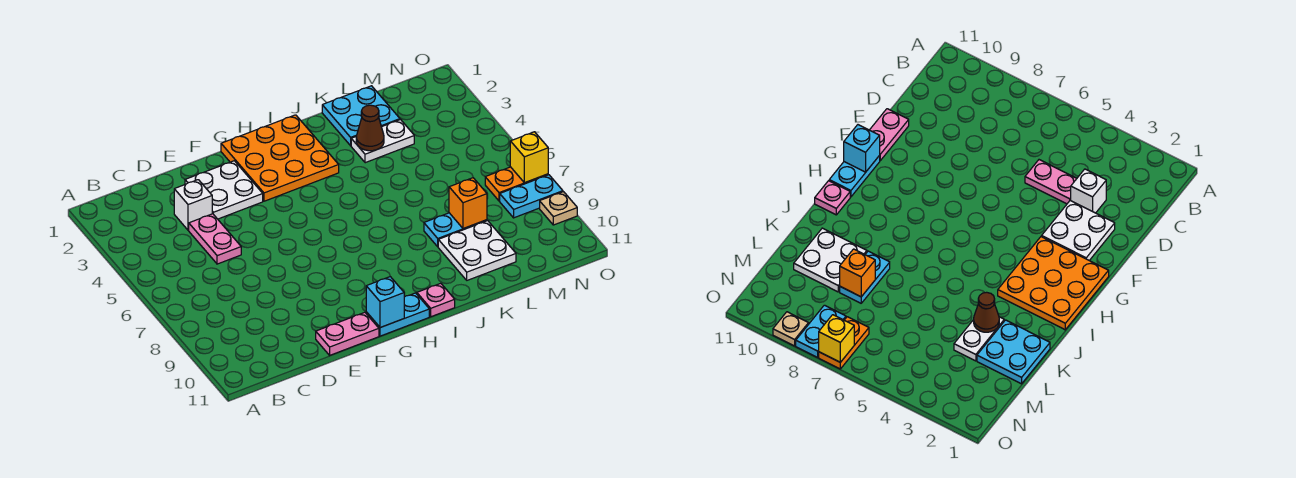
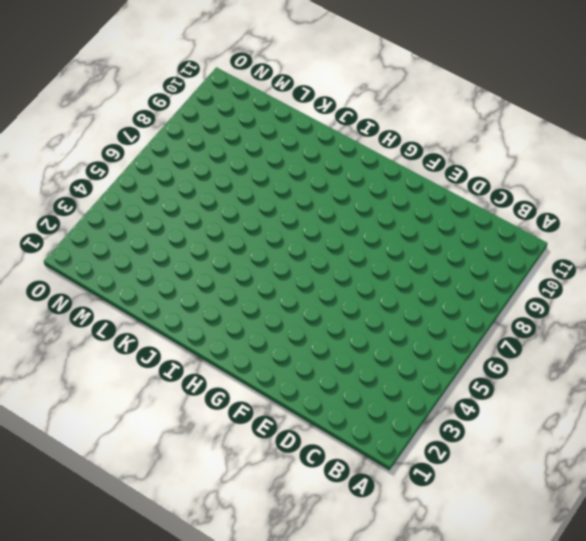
none -> white 1x1 brick [174,180,212,230]
none -> pink 1x2 plate [189,214,241,264]
none -> white 2x2 plate [185,161,263,219]

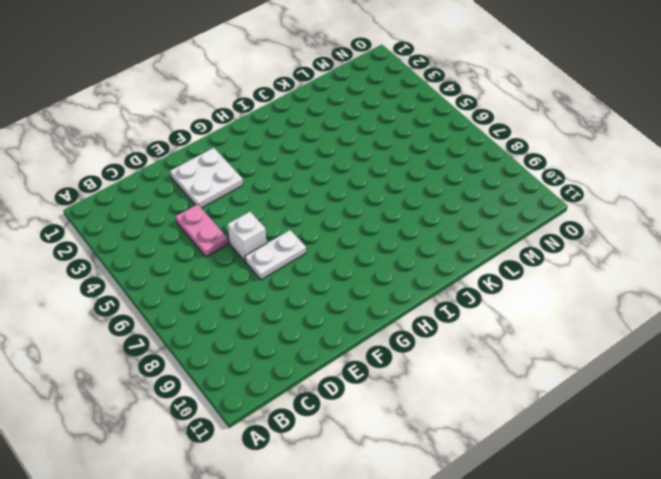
white 1x1 brick [228,212,266,261] -> white 1x1 brick moved to [174,180,212,230]
white 1x2 plate [245,230,306,280] -> white 1x2 plate moved to [351,120,414,163]
none -> pink 1x2 plate [316,312,379,355]
none -> orange 3x3 plate [221,115,339,201]
none -> cyan 1x2 plate [366,293,429,336]

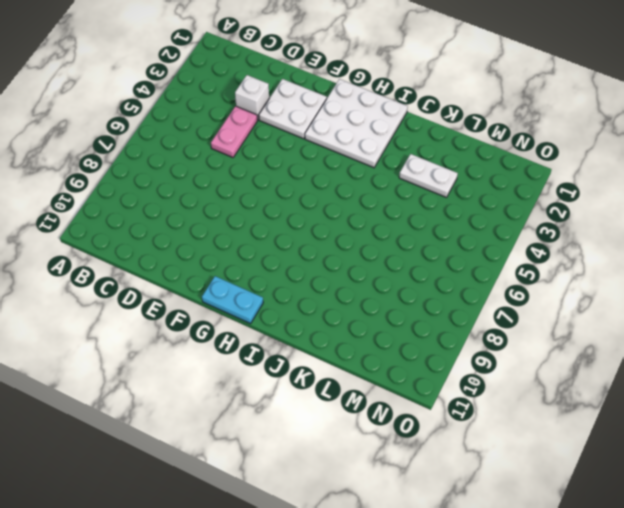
white 3x3 plate [305,79,408,168] -> orange 3x3 plate [221,115,339,201]
none -> pink 1x2 plate [316,312,379,355]
none -> pink 1x1 plate [417,283,455,317]
none -> cyan 2x2 plate [322,86,400,146]

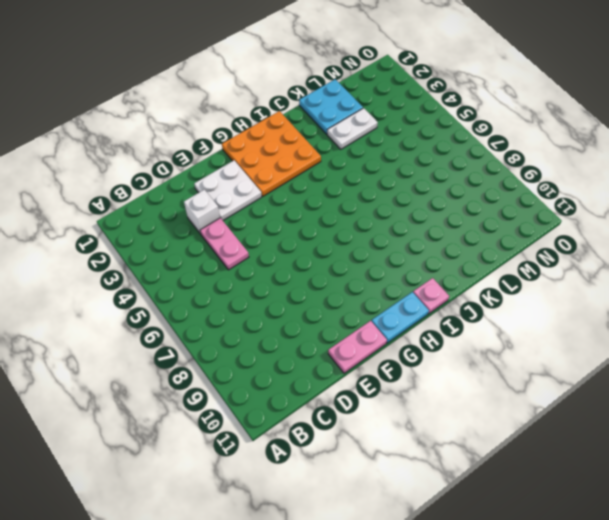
none -> cyan 1x2 plate [424,213,487,247]
none -> white 2x2 plate [438,221,516,280]
none -> orange 1x2 plate [485,167,548,201]

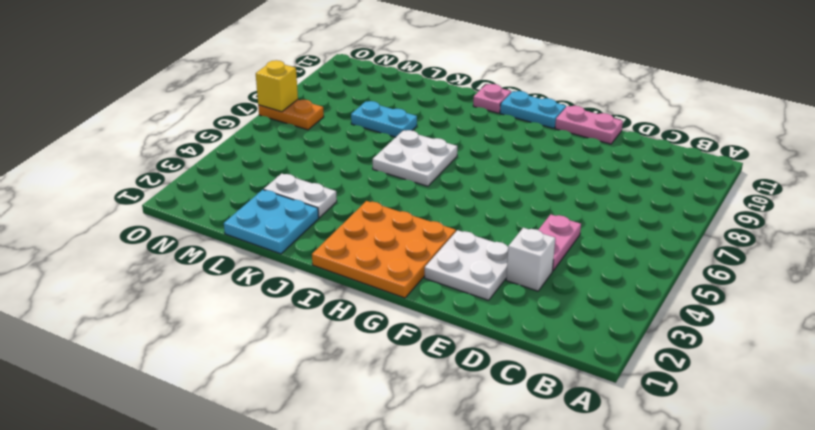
white 2x2 plate [373,130,457,186] -> white 2x2 plate moved to [438,221,516,280]
none -> cyan 1x2 plate [500,175,563,218]
none -> tan 1x1 plate [540,192,577,225]
none -> cyan 1x1 brick [366,277,404,328]

